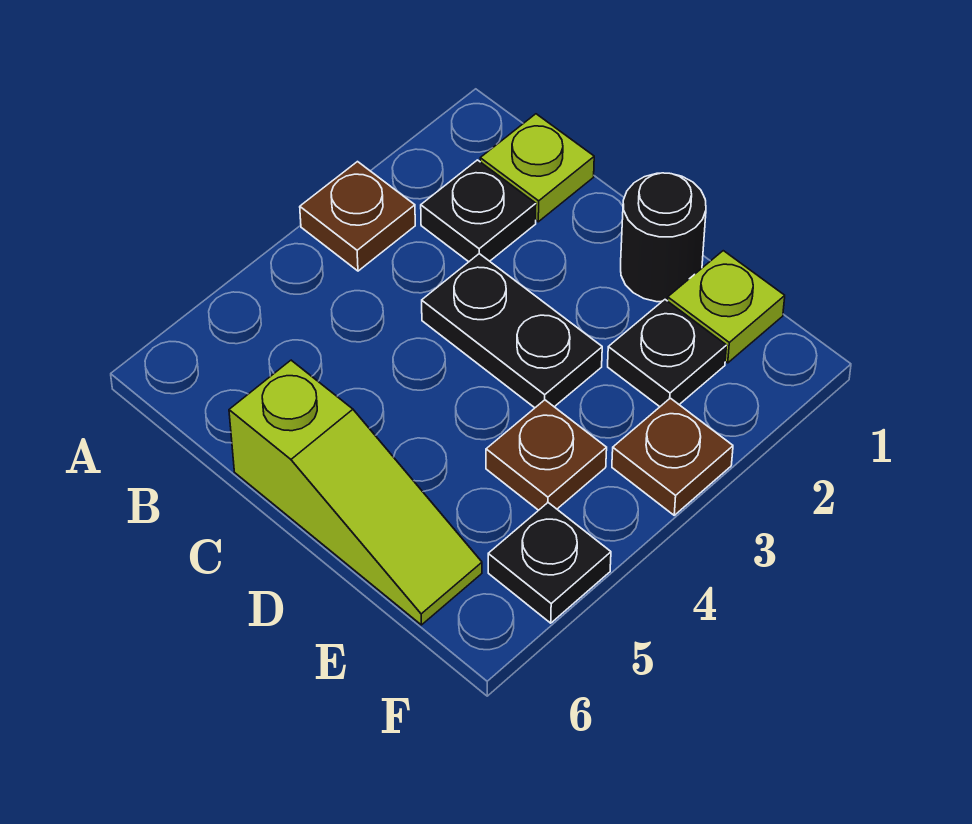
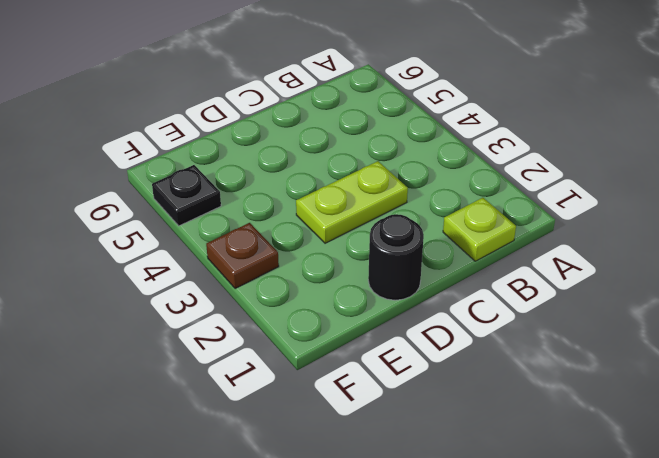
lime 1x2 plate [296,161,408,243] -> black 1x2 plate [422,254,602,408]
none -> brown 1x1 plate [300,162,415,271]
none -> black 1x1 plate [421,160,536,262]

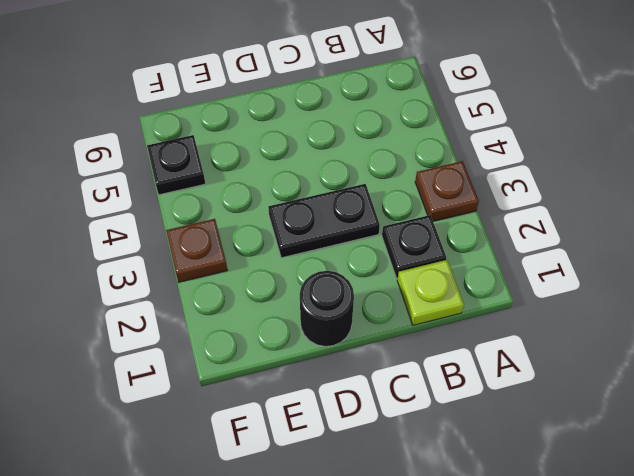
none -> lime 1x3 slope [229,360,482,625]
none -> lime 1x1 plate [668,251,785,363]

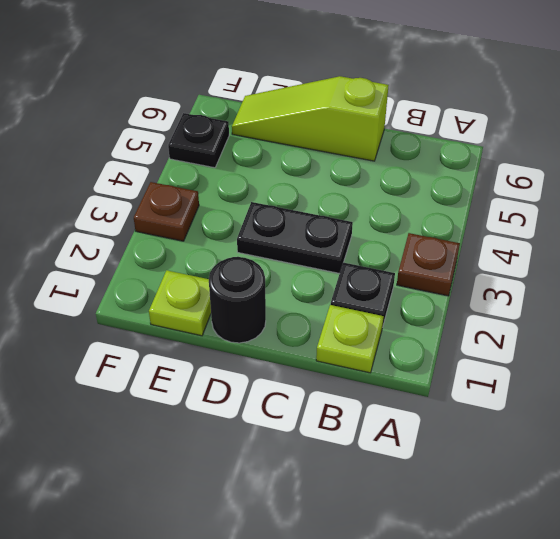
none -> black 1x1 plate [608,300,727,407]
none -> brown 1x1 plate [486,400,607,510]

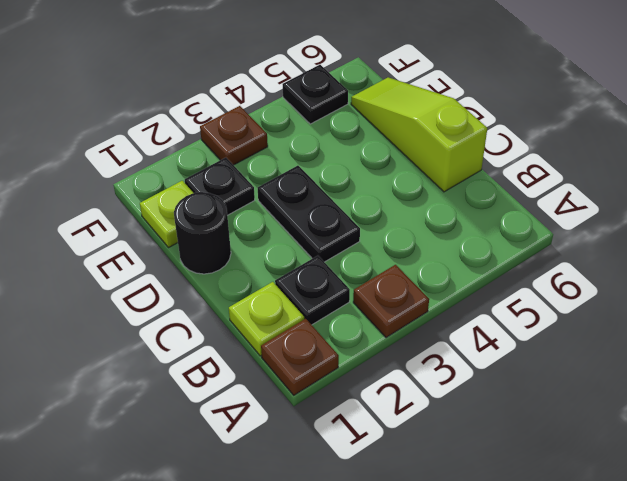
brown 1x1 plate [261,319,339,395] -> brown 1x1 plate moved to [486,400,607,510]

